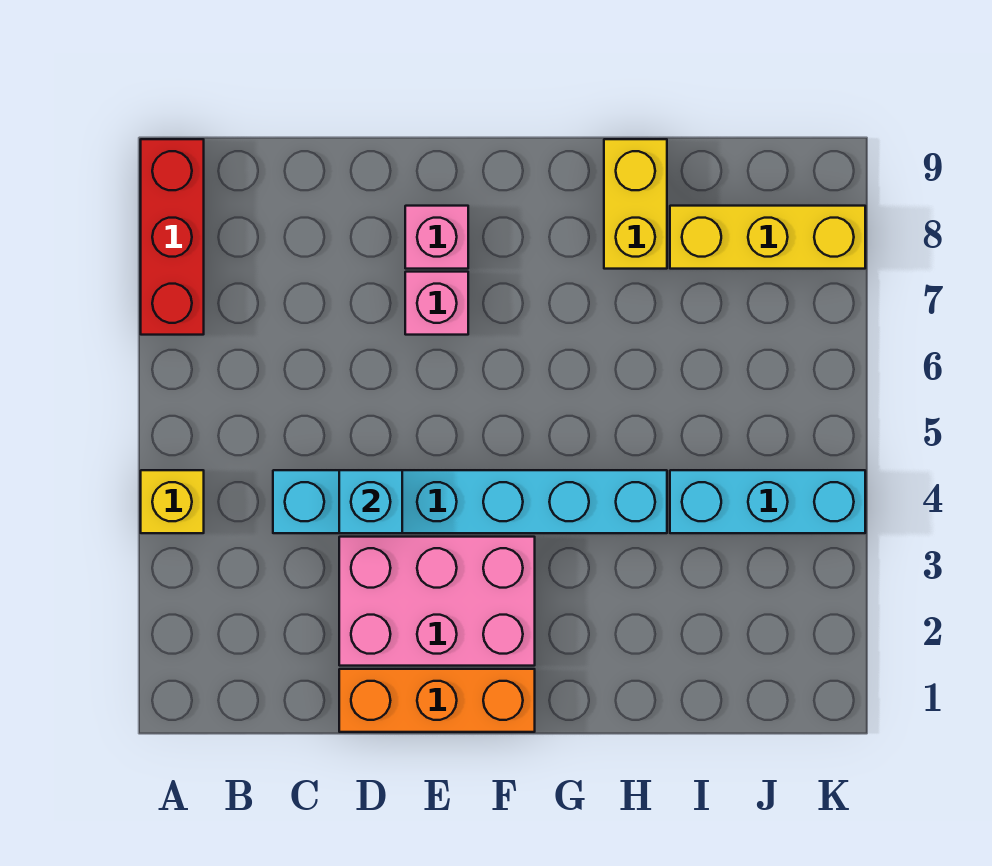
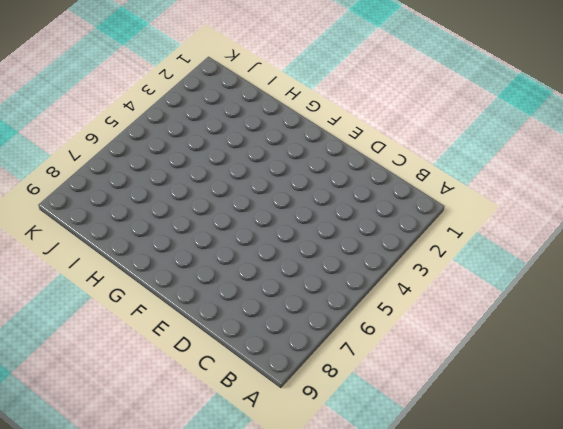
none -> yellow 1x1 brick [141,470,204,533]
none -> red 1x3 brick [141,139,204,335]

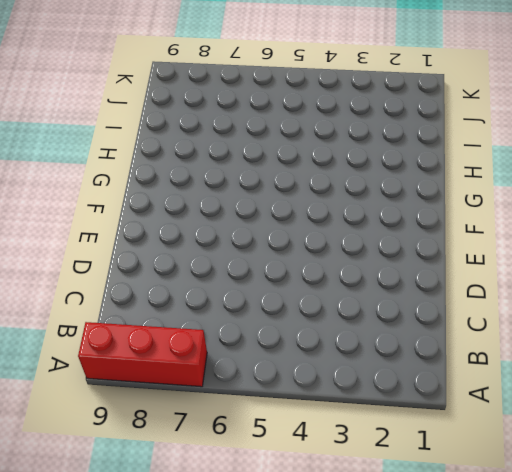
none -> yellow 1x1 brick [141,470,204,533]
none -> cyan 1x6 brick [273,470,667,533]

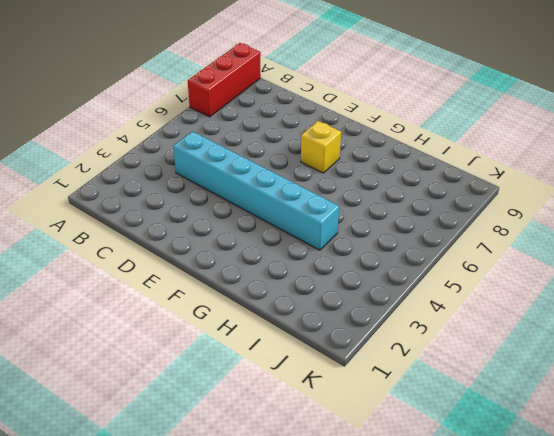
yellow 1x1 brick [301,121,341,173] -> yellow 1x1 brick moved to [141,470,204,533]
none -> orange 1x3 brick [339,669,535,732]
none -> pink 2x3 brick [339,537,535,666]

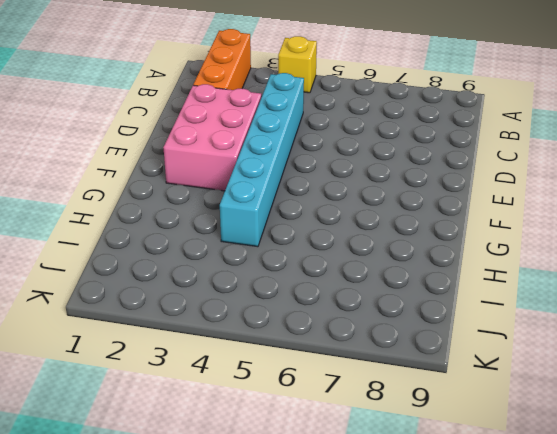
orange 1x3 brick [193,29,251,90] -> orange 1x3 brick moved to [339,669,535,732]
none -> red 1x3 brick [141,139,204,335]
none -> pink 1x1 brick [405,272,468,335]

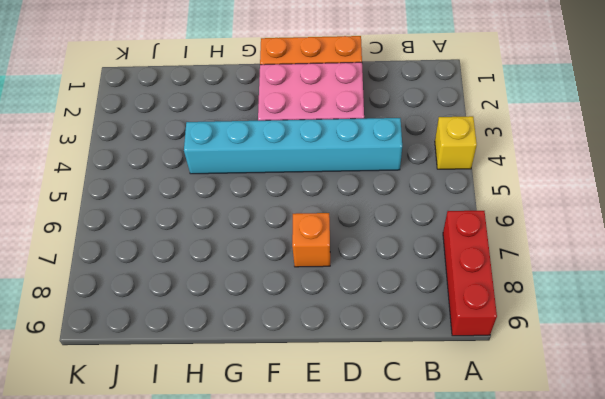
orange 1x1 brick [292,213,330,267] -> pink 1x1 brick [405,272,468,335]
none -> pink 1x1 brick [405,206,468,269]
none -> yellow 1x2 brick [604,139,667,269]

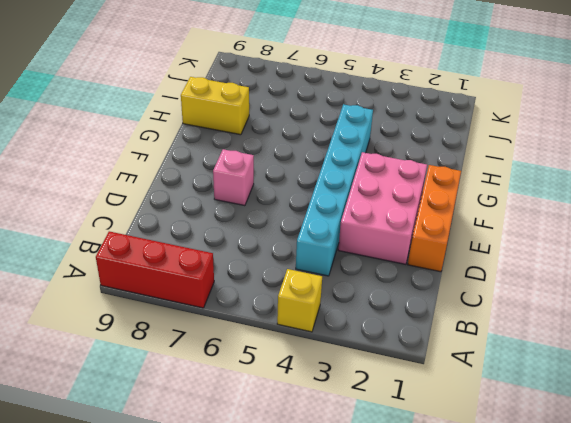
none -> pink 1x1 brick [405,206,468,269]
none -> cyan 1x3 brick [670,470,865,533]

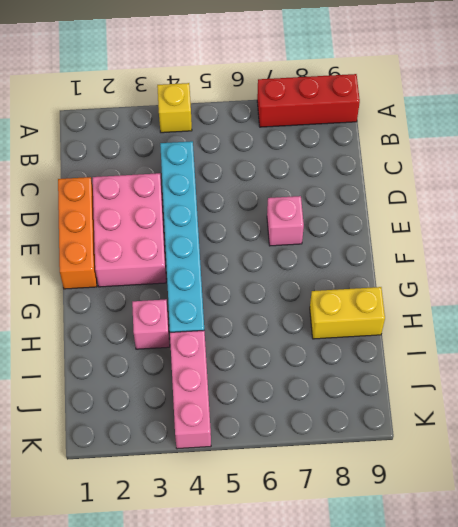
pink 1x1 brick [132,299,170,349] -> pink 1x1 brick moved to [405,206,468,269]
pink 1x3 brick [170,331,211,449] -> cyan 1x3 brick [670,470,865,533]
none -> yellow 1x3 brick [670,206,865,269]
none -> cyan 1x1 brick [339,470,402,533]

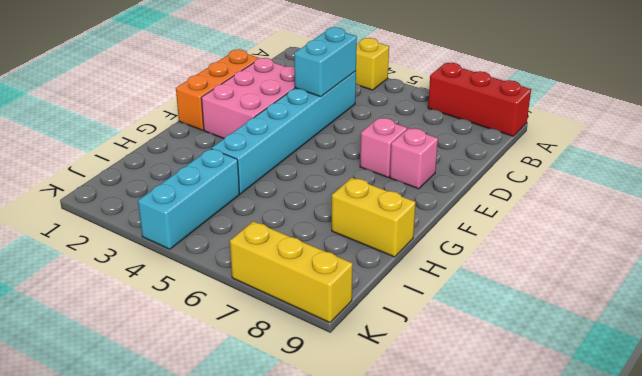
cyan 1x2 brick [294,27,357,97] -> cyan 1x1 brick [339,470,402,533]
yellow 1x3 brick [230,221,353,323] -> yellow 1x3 brick turned to [670,206,865,269]

